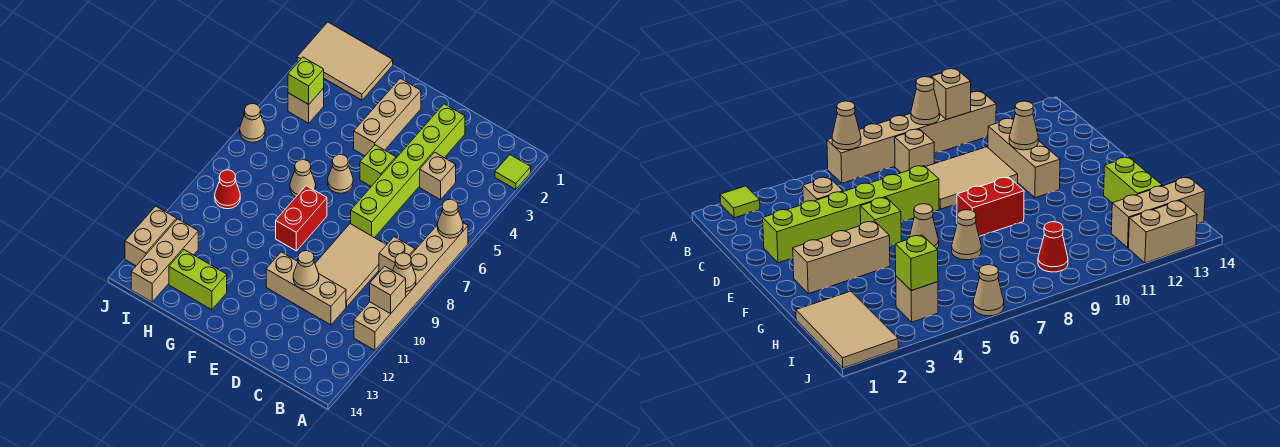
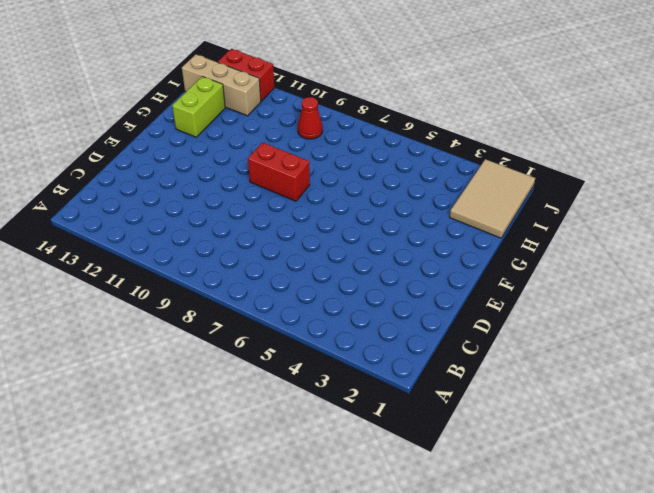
red 1x2 brick [218,49,274,101] -> tan 1x2 brick [125,206,177,266]
none -> lime 1x1 tile [495,155,531,189]
none -> tan 1x6 brick [354,223,468,350]
none -> tan 1x1 brick [379,237,415,272]

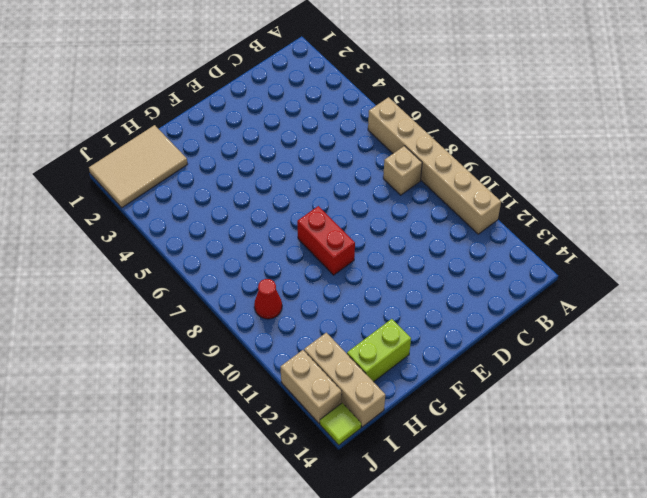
lime 1x1 tile [320,403,361,445] -> lime 1x1 tile moved to [495,155,531,189]
none -> tan 1x1 brick [420,152,456,200]
none -> tan 2x3 tile [315,224,386,307]
none -> tan 1x3 brick [266,252,346,325]

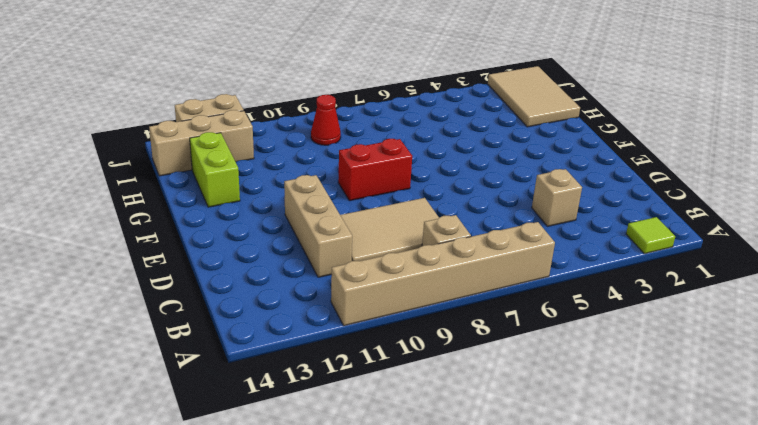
none -> lime 1x6 brick [351,104,465,238]
none -> lime 1x1 brick [360,145,396,186]
none -> tan 1x3 brick [354,78,421,156]

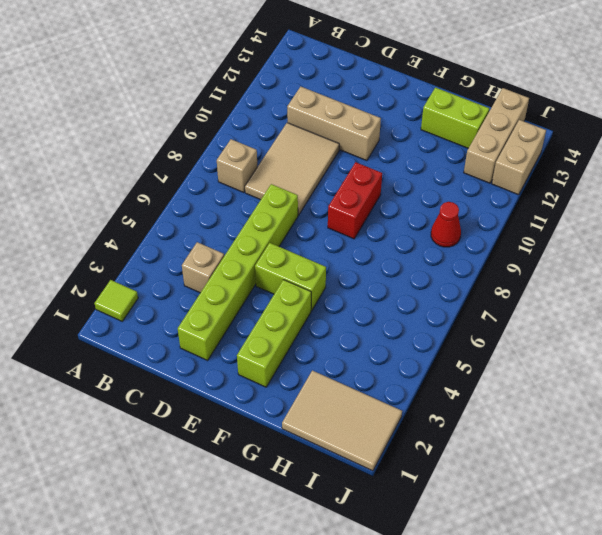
lime 1x2 brick [255,243,326,311] -> lime 1x1 brick [360,145,396,186]
lime 1x3 brick [237,280,311,387] -> tan 1x3 brick [354,78,421,156]
none -> tan 1x6 brick [354,223,468,350]
none -> tan 1x1 cone [328,154,353,193]
none -> tan 1x1 cone [290,160,316,197]

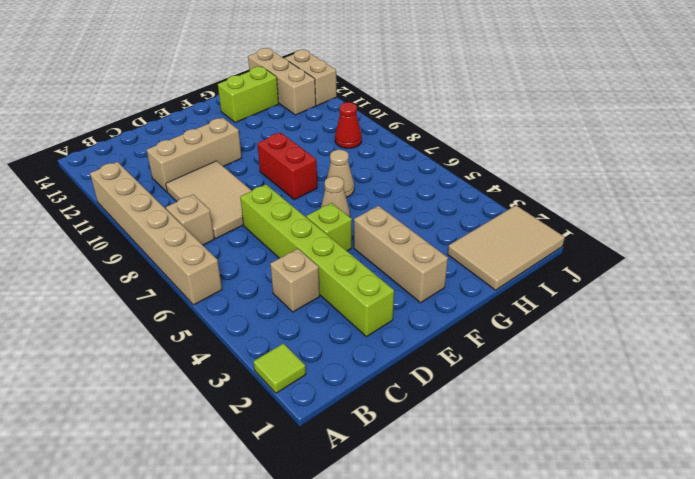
none -> tan 1x1 brick [288,88,324,123]
none -> tan 1x1 cone [240,104,265,142]
none -> tan 1x1 cone [437,199,463,238]

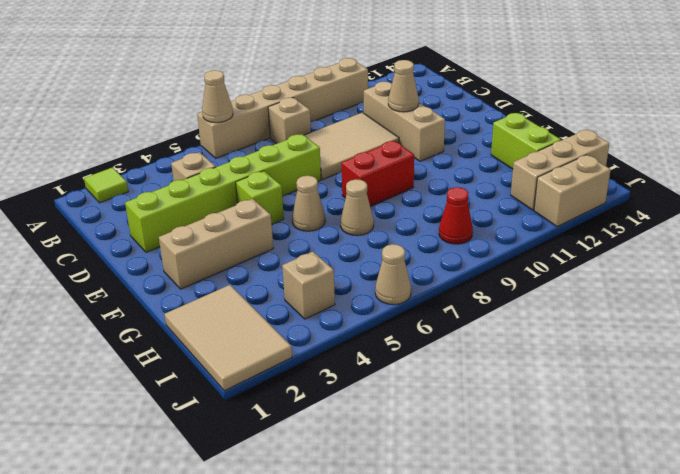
none -> tan 1x1 cone [393,253,416,291]
none -> tan 1x1 brick [370,266,406,314]
none -> lime 1x1 brick [288,57,324,105]

